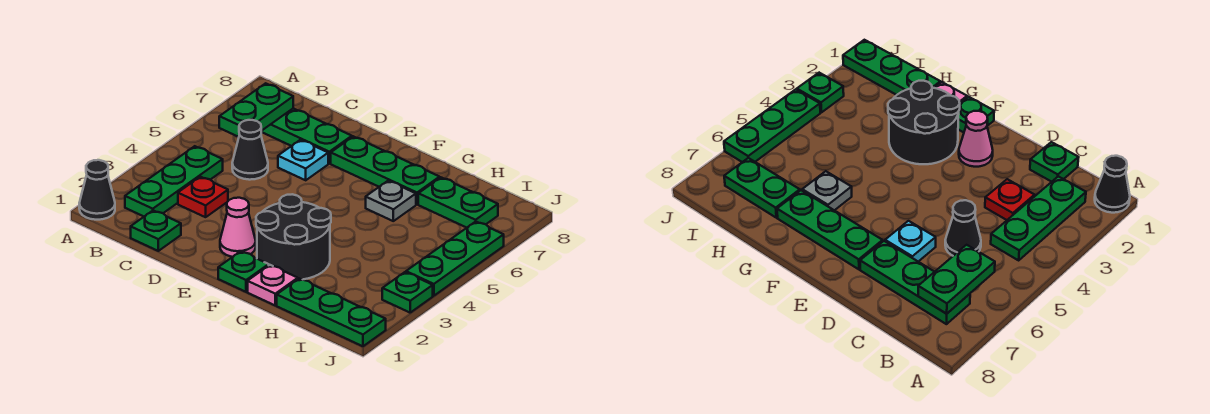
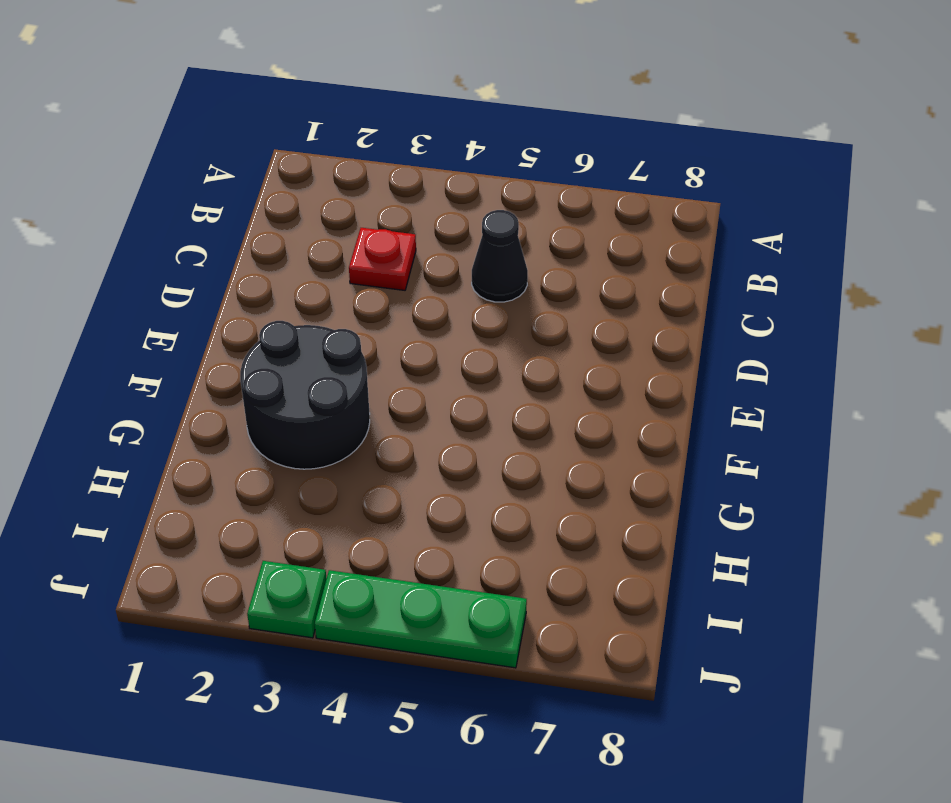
none -> black 1x1 cone [79,160,115,220]
none -> green 1x3 plate [125,146,223,216]
none -> green 1x3 plate [261,109,352,163]

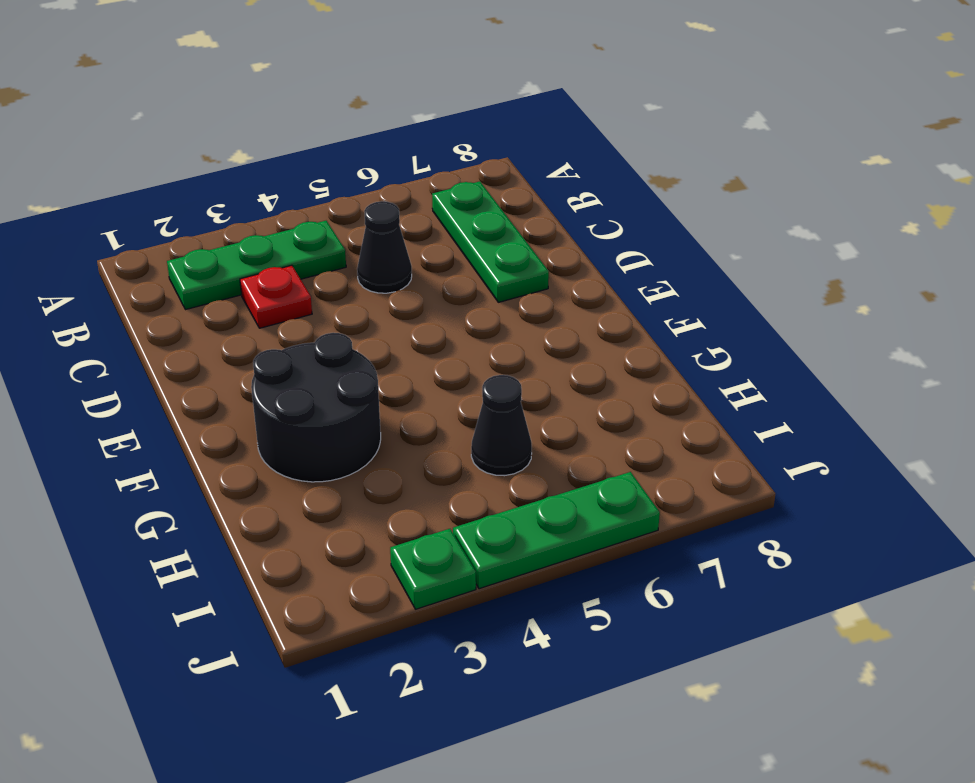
black 1x1 cone [471,375,532,476] -> black 1x1 cone moved to [79,160,115,220]
none -> green 1x1 plate [131,210,181,251]
none -> cyan 1x1 plate [278,140,328,180]
none -> pink 1x1 cone [220,198,256,257]

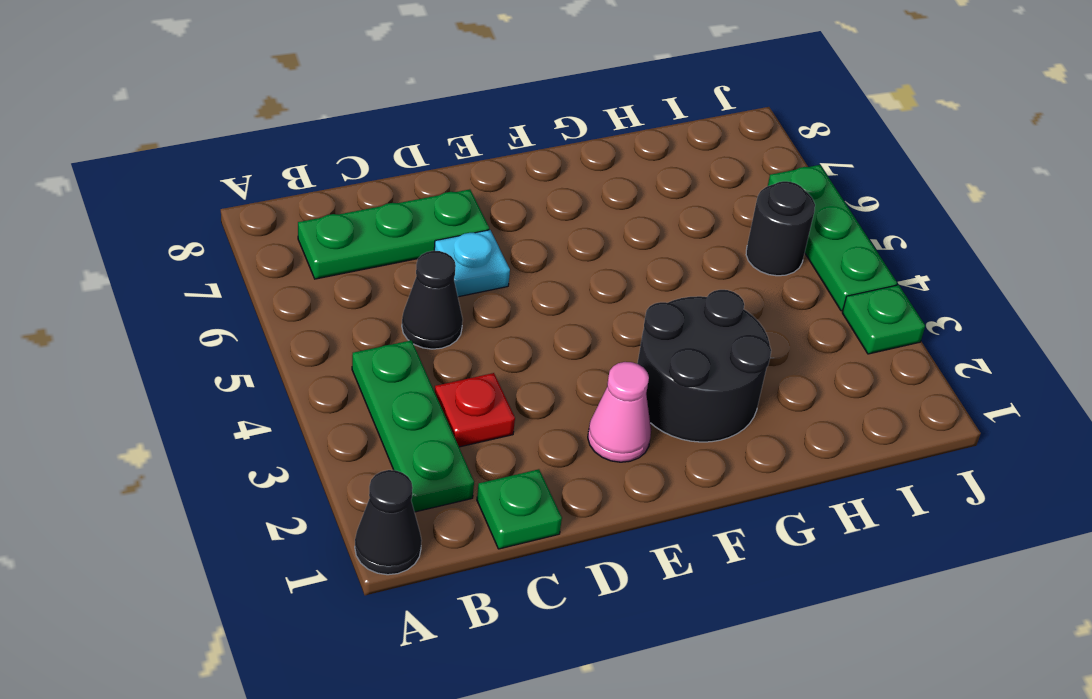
black 1x1 round brick [746,181,815,276] -> none
none -> green 1x3 plate [331,136,440,204]
none -> green 1x1 plate [218,251,269,292]
none -> pink 1x1 plate [248,265,298,305]

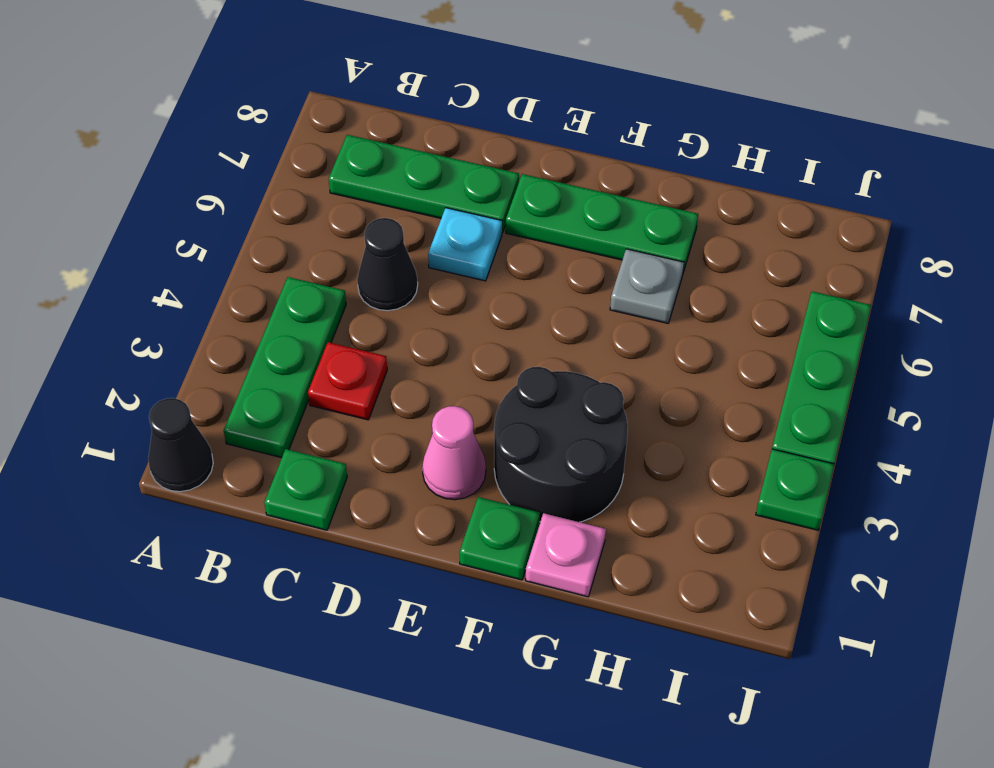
none -> green 1x3 plate [277,279,386,346]
none -> green 1x2 plate [418,178,498,228]
none -> green 1x2 plate [219,83,293,137]

